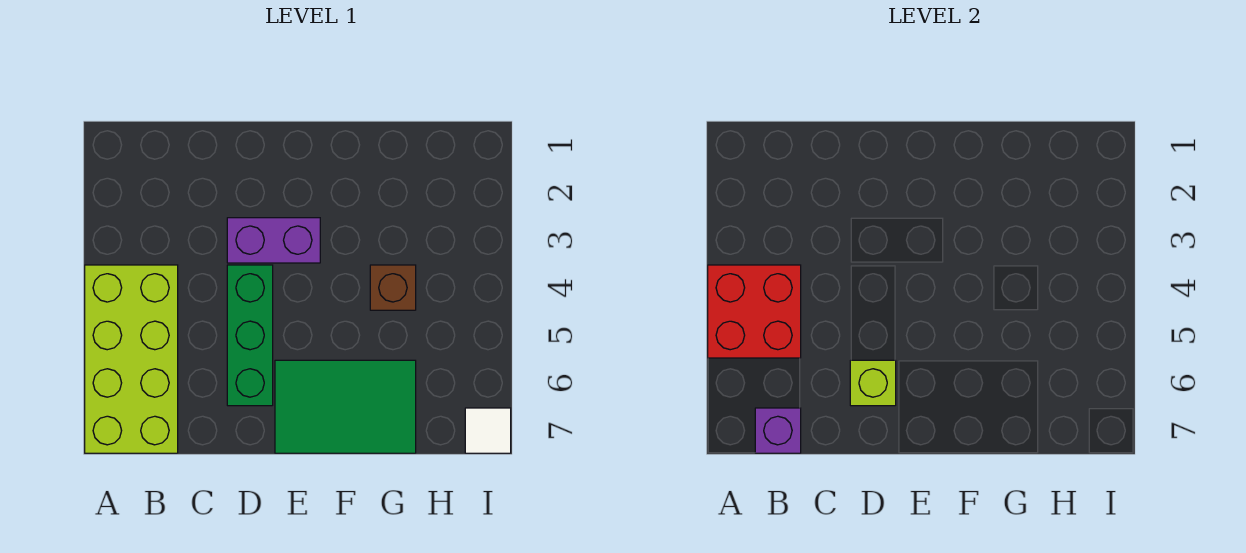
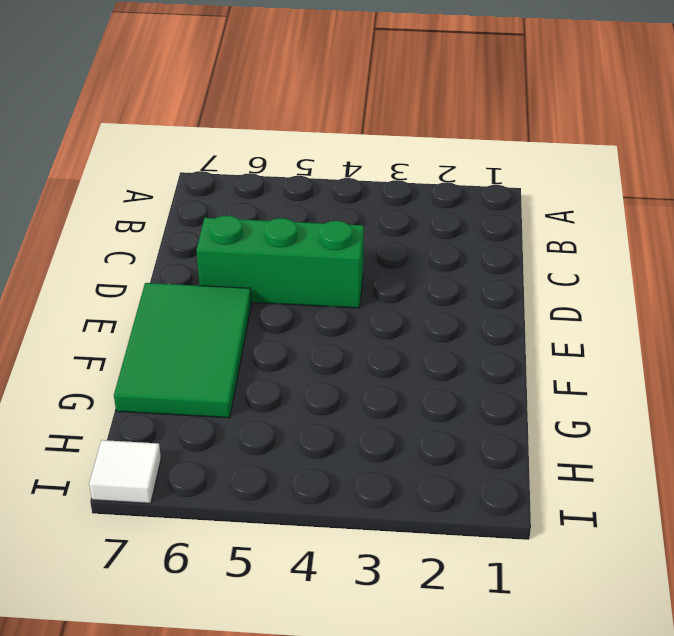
none -> lime 2x4 brick [85,265,178,453]
none -> purple 1x2 brick [227,218,320,263]

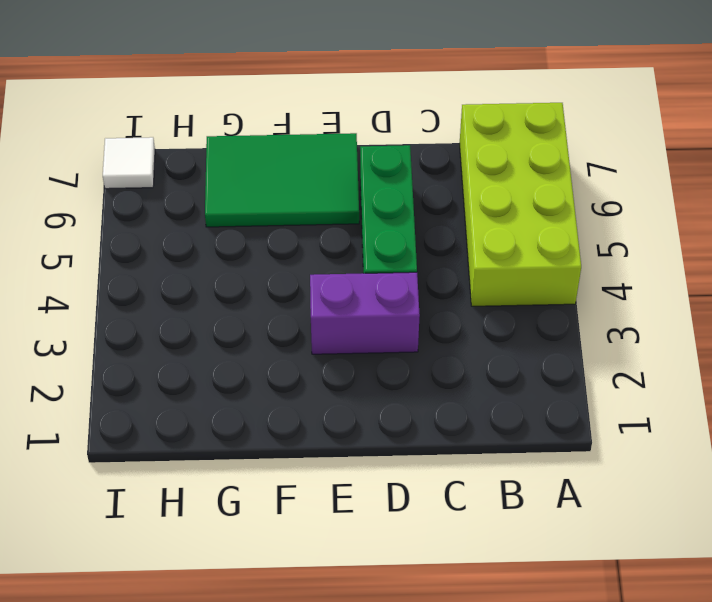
none -> brown 1x1 brick [370,265,416,310]
none -> red 2x2 brick [708,265,801,358]

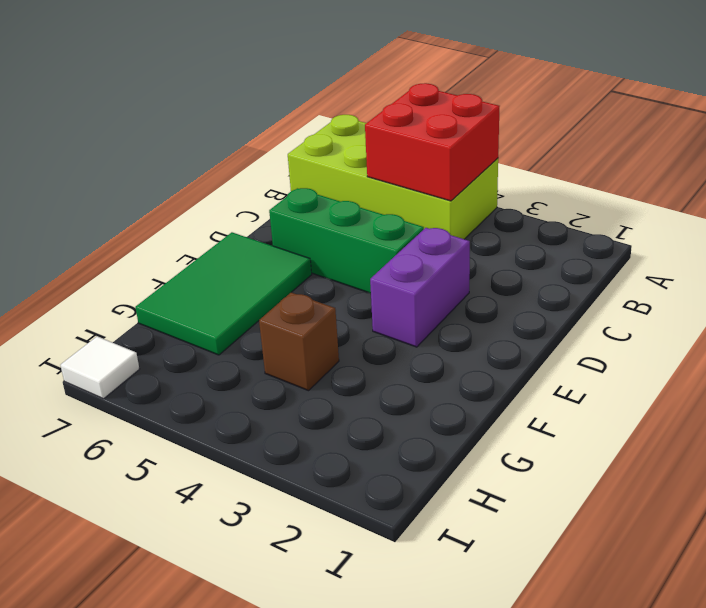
none -> purple 1x1 brick [755,408,801,453]
none -> lime 1x1 brick [850,360,896,406]

